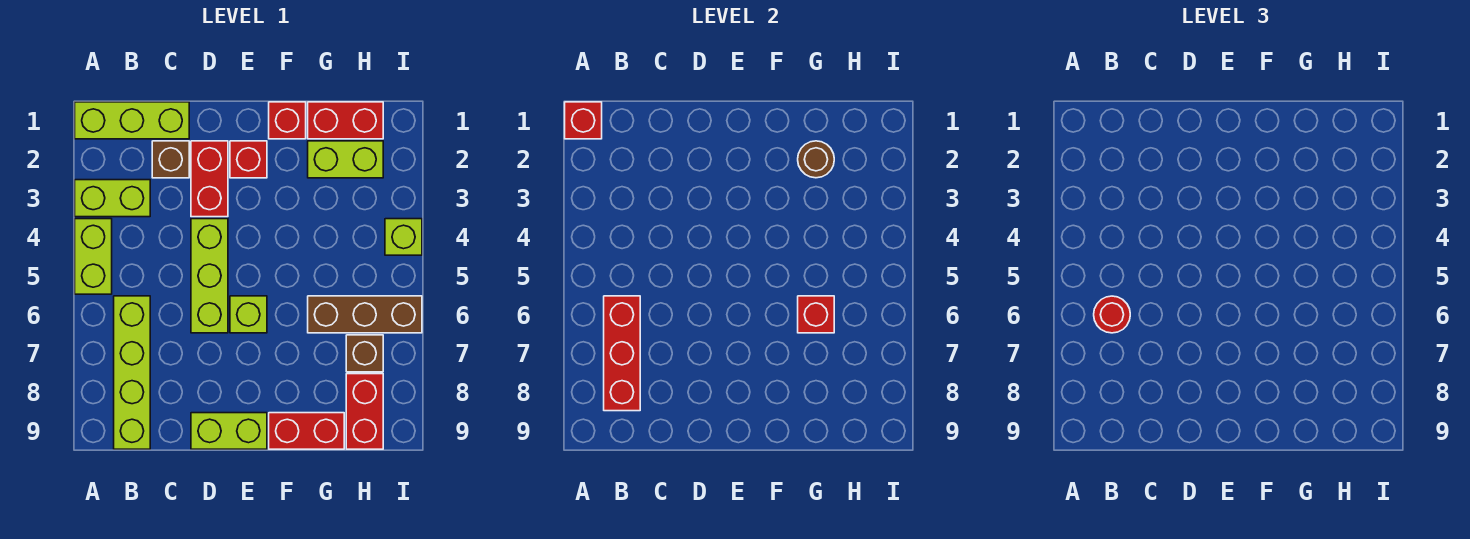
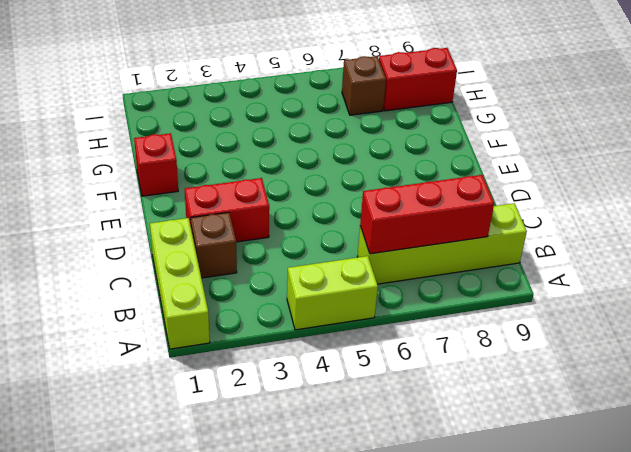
none -> lime 1x2 brick [75,180,150,217]
none -> lime 1x3 brick [191,219,228,333]
none -> lime 1x2 brick [191,413,267,449]

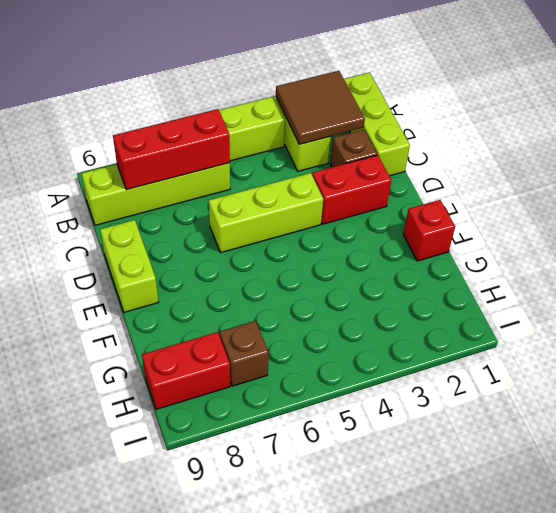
brown 2x2 tile [276,71,365,144] -> none
none -> red 1x1 brick [230,141,267,178]
none -> lime 1x1 brick [230,296,267,333]
none -> red 1x2 brick [269,413,344,449]

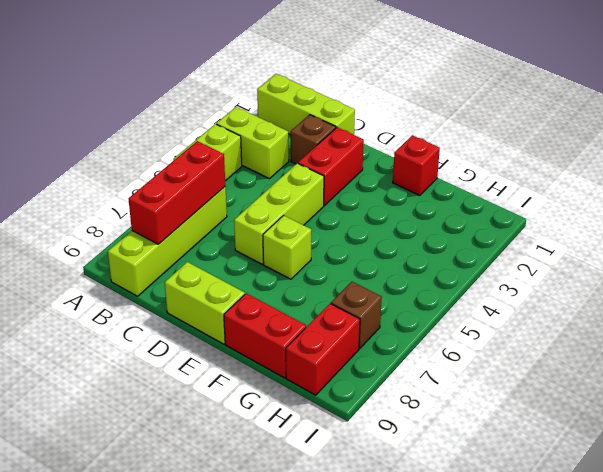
none -> red 1x1 brick [230,141,267,178]
none -> red 1x2 brick [308,102,383,139]
none -> lime 1x2 brick [308,141,383,178]

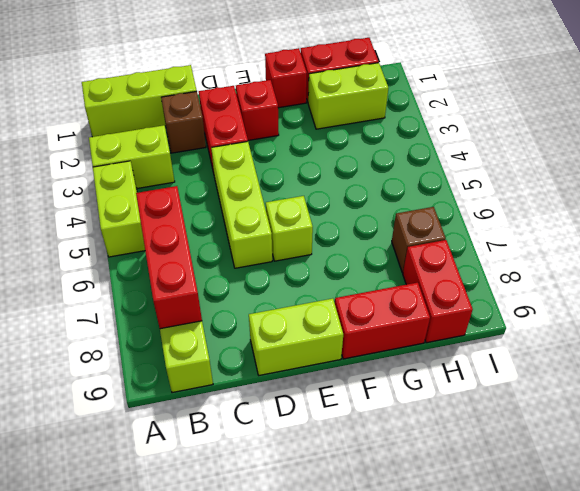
none -> brown 1x3 brick [308,296,422,333]
none -> lime 1x1 brick [385,219,422,255]
none -> red 1x1 brick [565,102,602,139]

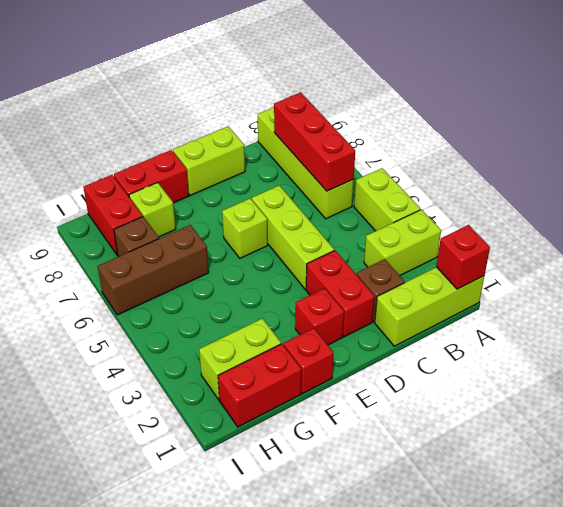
lime 1x1 brick [129,182,176,237] -> lime 1x1 brick moved to [385,219,422,255]
none -> brown 1x1 round brick [798,141,834,178]
none -> red 1x1 brick [798,296,834,333]
none -> red 1x1 round brick [1094,296,1130,333]

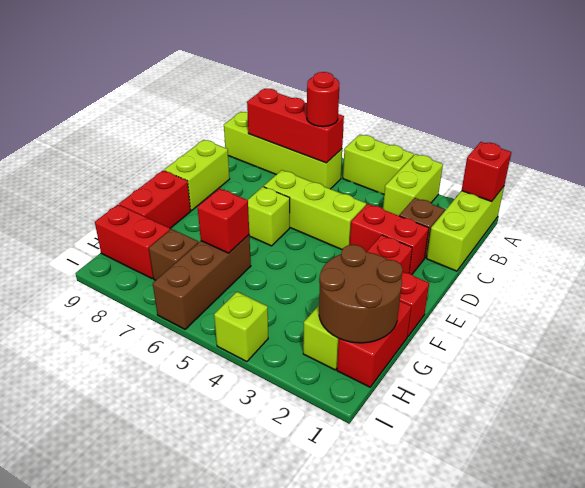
brown 2x2 round brick [319,245,403,343] -> brown 1x1 round brick [798,141,834,178]

